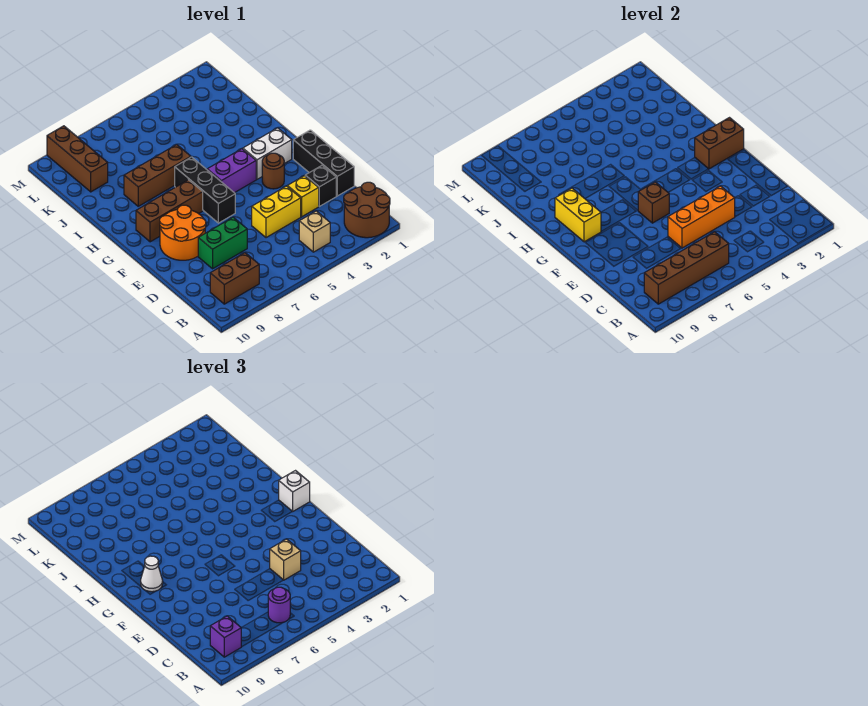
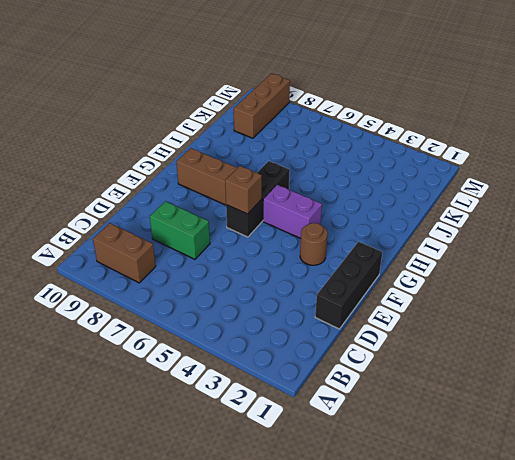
none -> brown 2x2 round brick [344,182,390,238]
none -> tan 1x1 brick [299,211,330,252]
none -> black 1x1 brick [305,165,336,206]

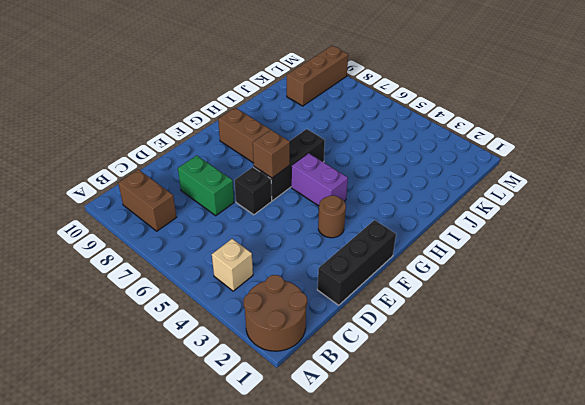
black 1x1 brick [234,167,272,215] -> black 1x1 brick moved to [305,165,336,206]
none -> yellow 1x1 brick [287,176,319,217]
none -> yellow 1x2 brick [252,186,301,238]
none -> orange 2x2 round brick [160,205,206,260]

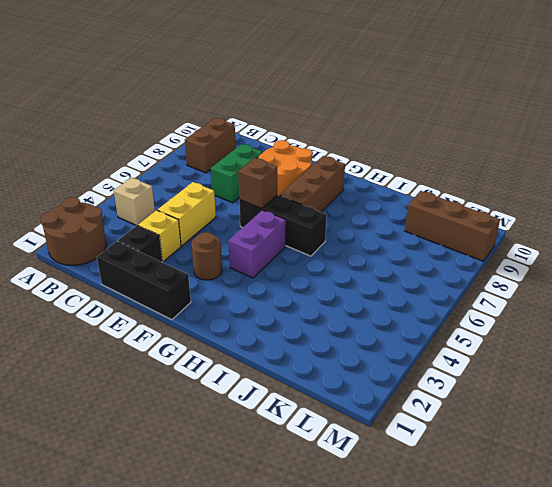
none -> white 1x2 brick [243,128,292,179]
none -> brown 1x3 brick [124,145,191,206]
none -> brown 1x4 brick [644,232,729,304]

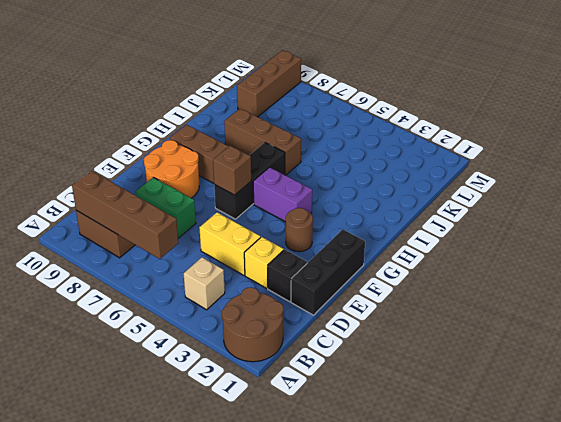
none -> white 1x2 brick [243,128,292,179]
none -> orange 1x3 brick [668,186,735,248]
none -> brown 1x2 brick [695,118,744,169]

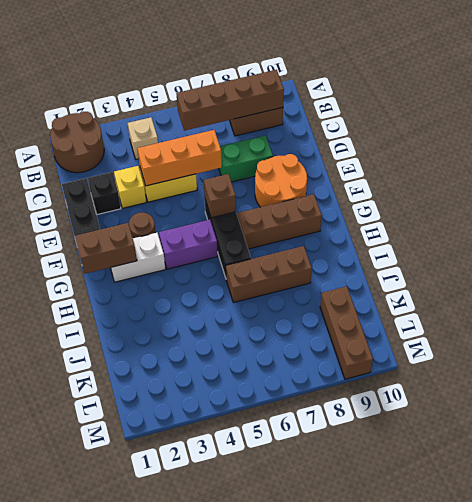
none -> yellow 1x2 brick [555,188,601,242]
none -> purple 1x1 round brick [268,587,290,623]
none -> purple 1x1 brick [210,616,241,657]

